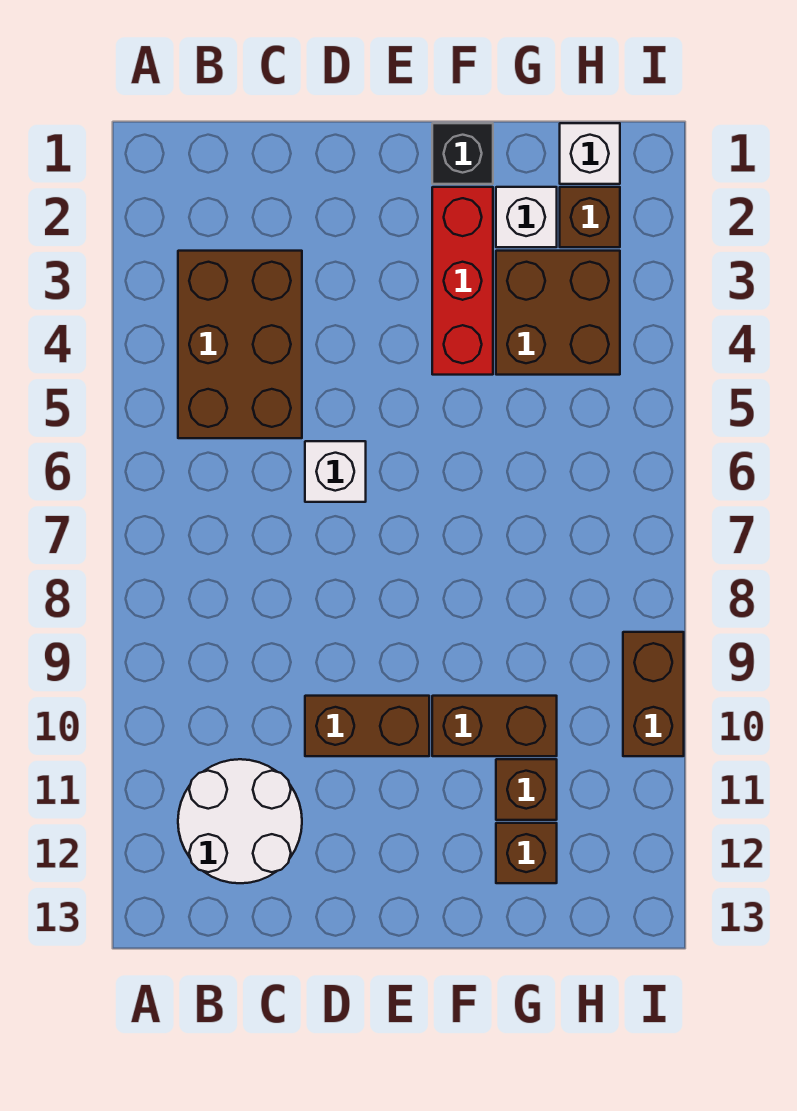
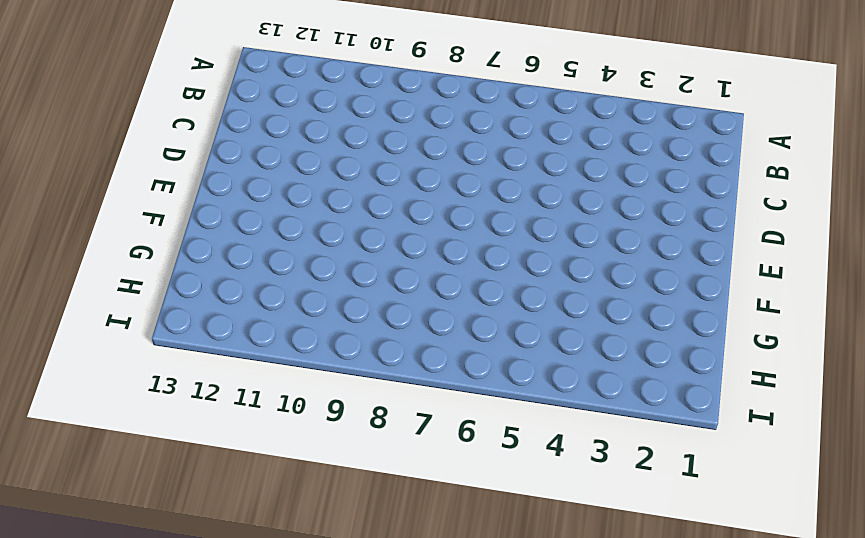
none -> brown 2x3 brick [178,251,302,438]
none -> white 2x2 round brick [178,759,302,883]
none -> white 1x1 brick [305,441,366,502]

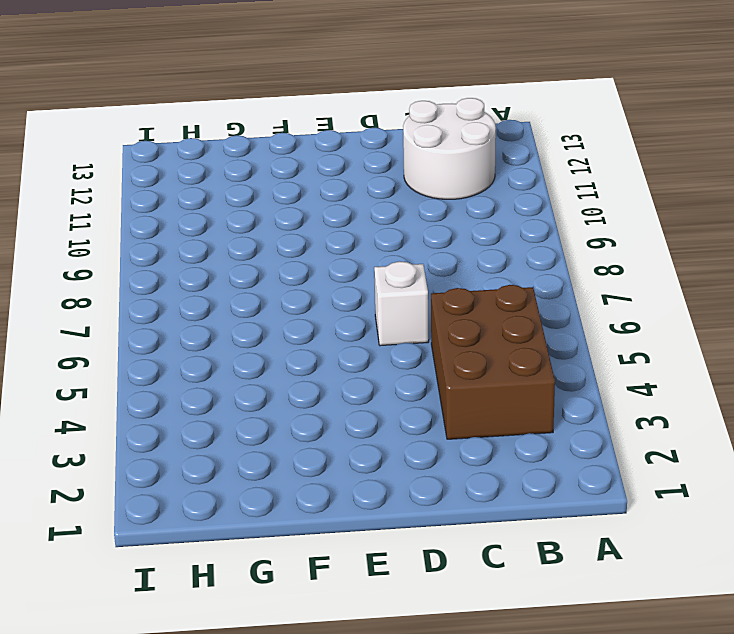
none -> brown 1x2 brick [305,696,429,756]
none -> black 1x1 brick [432,123,493,184]
none -> red 1x3 brick [432,187,493,375]

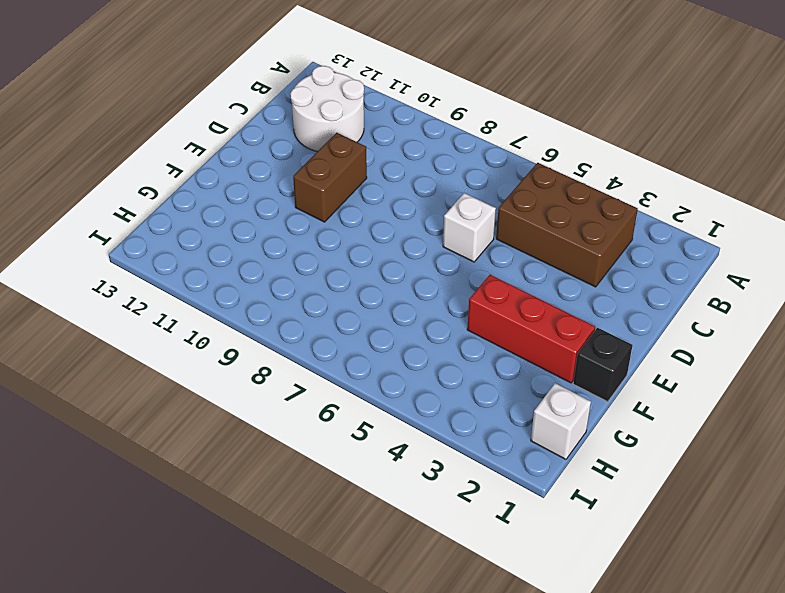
none -> brown 1x2 brick [432,696,557,756]
none -> white 1x1 brick [496,187,557,247]
none -> brown 2x2 brick [496,251,620,375]

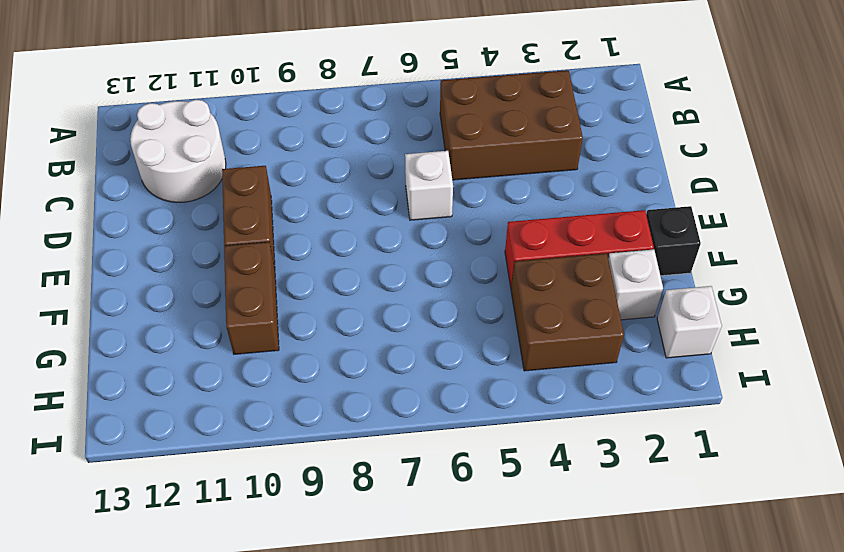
none -> brown 1x1 brick [496,759,557,820]
none -> brown 1x1 brick [496,823,557,883]
none -> brown 1x1 brick [560,187,620,247]

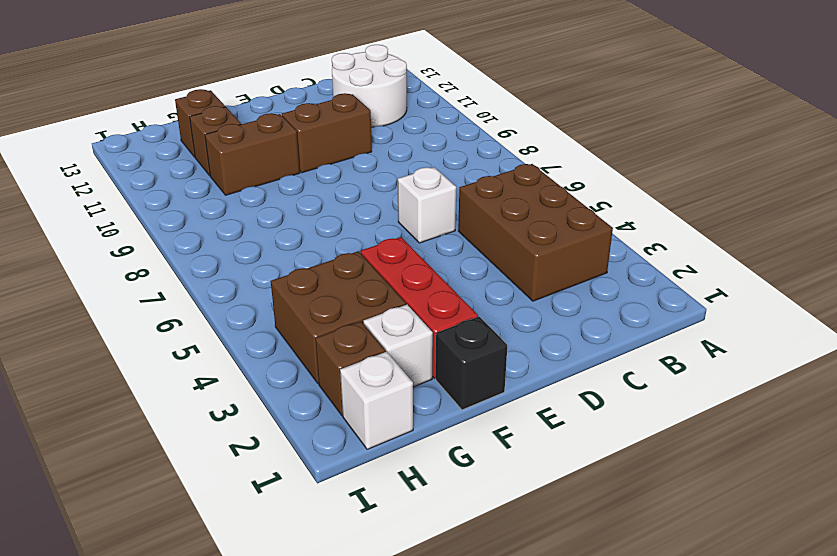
none -> brown 1x2 brick [623,632,684,756]

